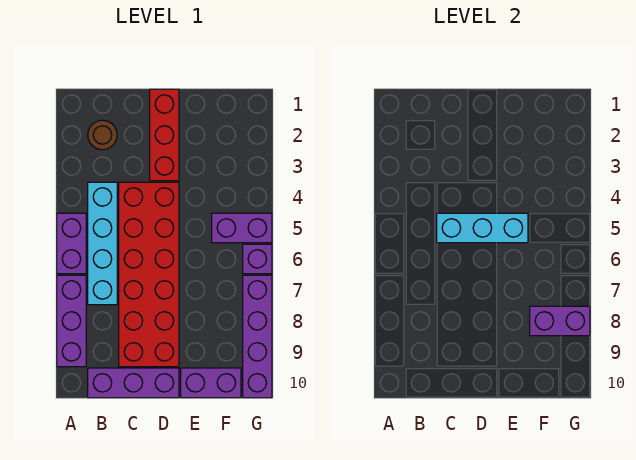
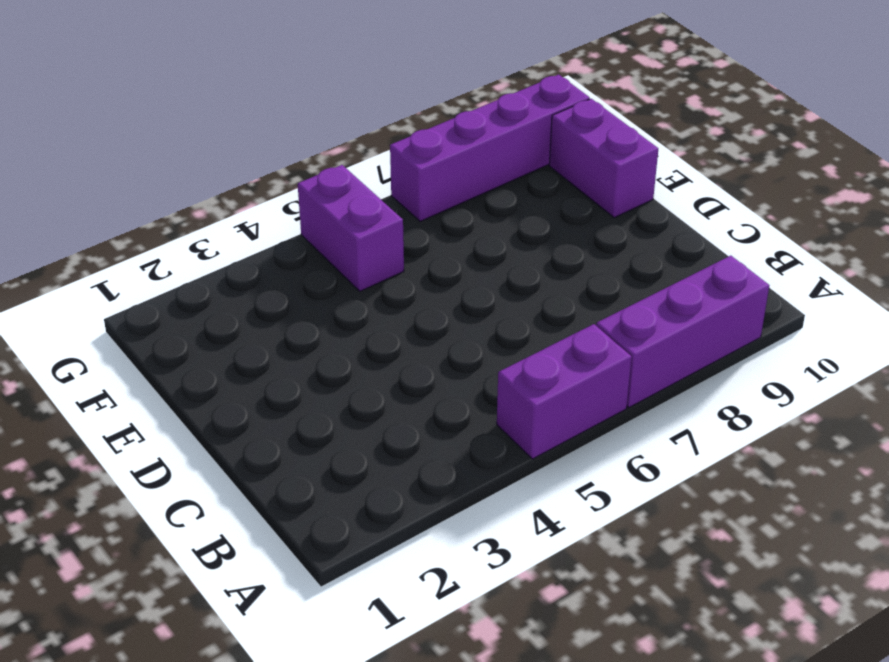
none -> brown 1x1 round brick [88,120,117,150]
none -> cyan 1x4 brick [88,182,117,305]
none -> purple 1x3 brick [88,368,179,398]

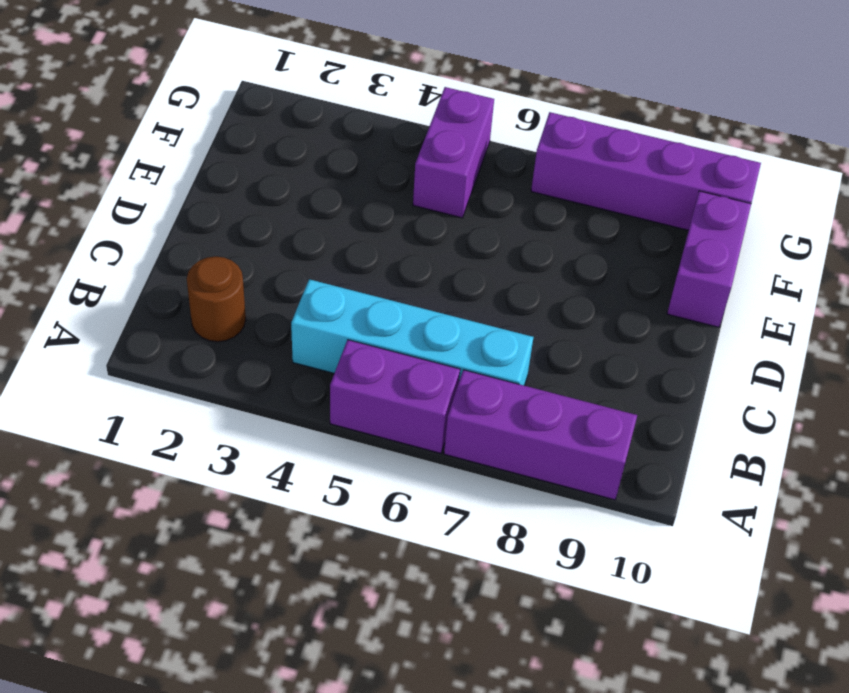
none -> purple 1x3 brick [88,368,179,398]
none -> red 2x6 brick [119,182,179,367]
none -> red 1x3 brick [150,89,179,181]

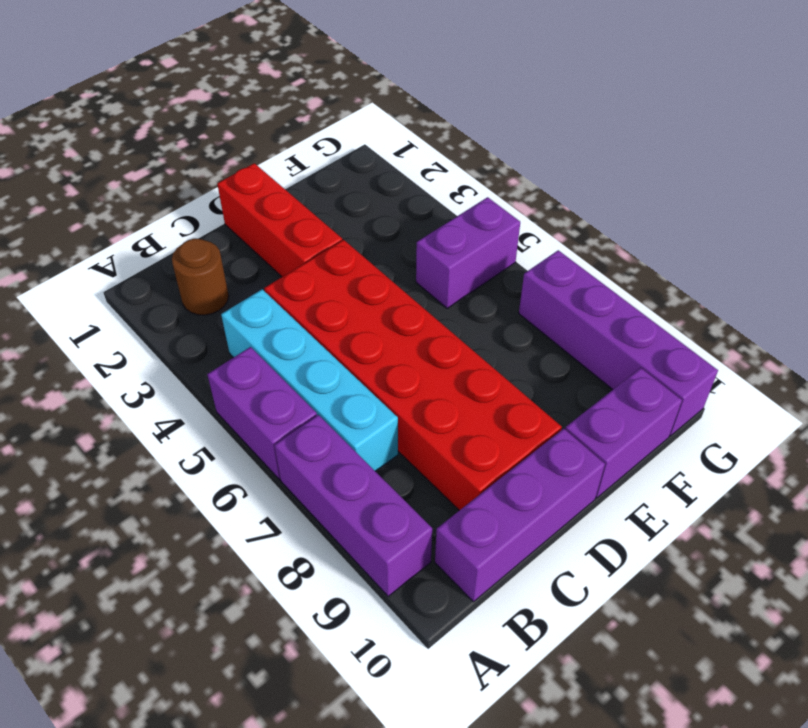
none -> purple 1x1 brick [243,244,272,274]
none -> cyan 1x3 brick [437,213,528,243]
none -> purple 1x2 brick [530,306,590,336]

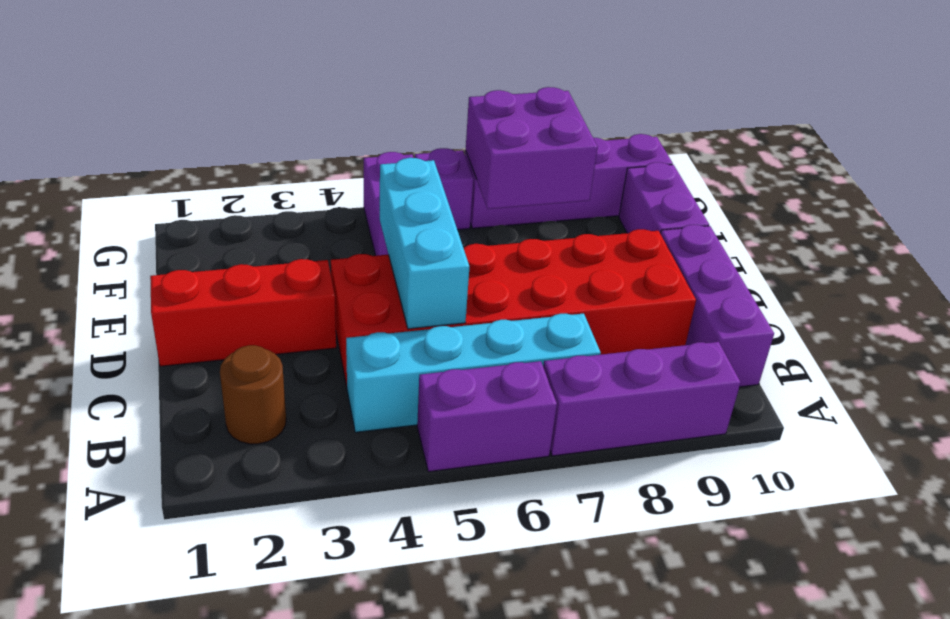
purple 2x2 brick [466,87,598,209] -> purple 1x2 brick [530,306,590,336]

